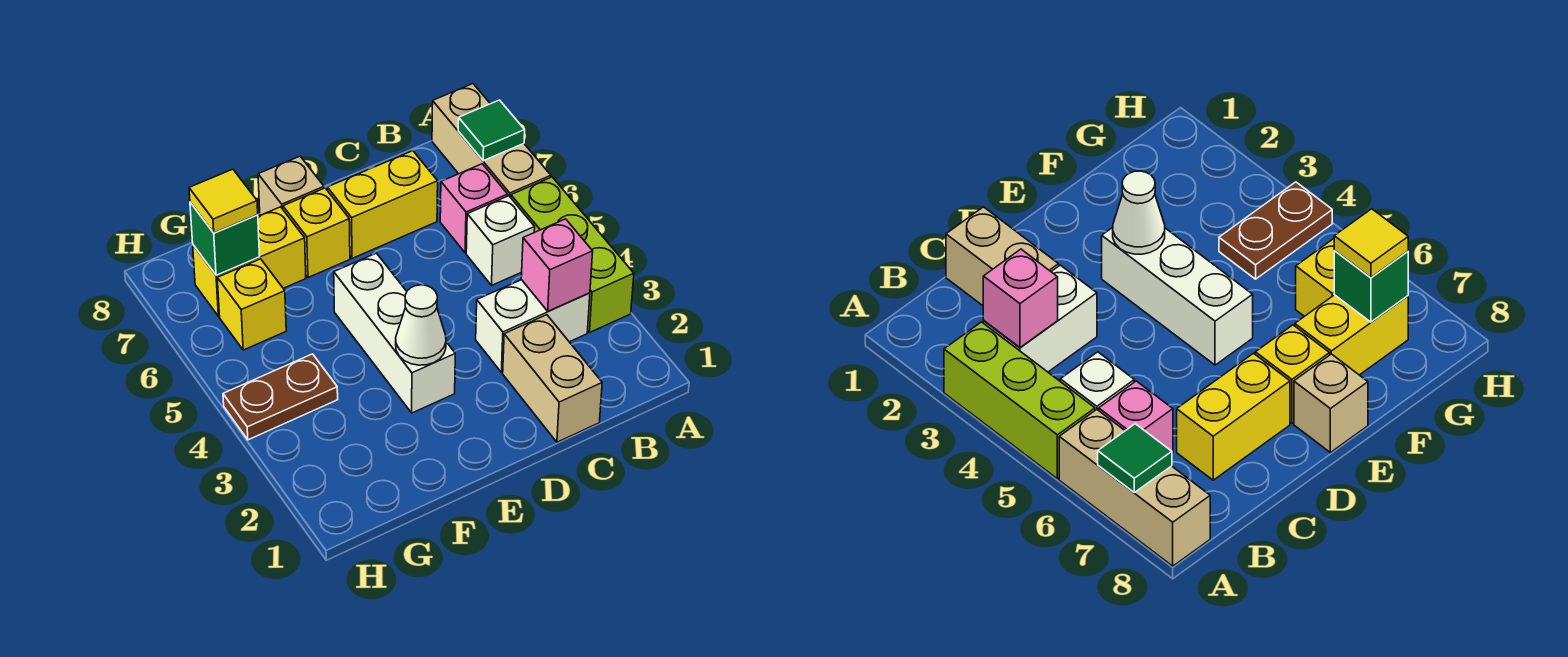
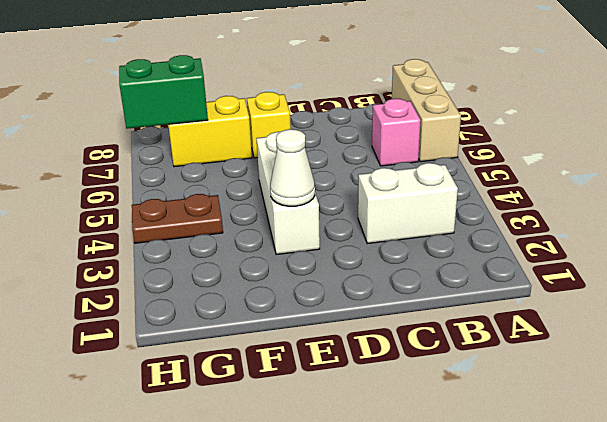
green 1x2 brick [119,55,208,129] -> green 1x1 brick [190,202,260,275]
none -> lime 1x3 brick [511,177,634,333]
none -> white 1x1 brick [466,196,535,285]
none -> tan 1x2 brick [503,315,602,442]

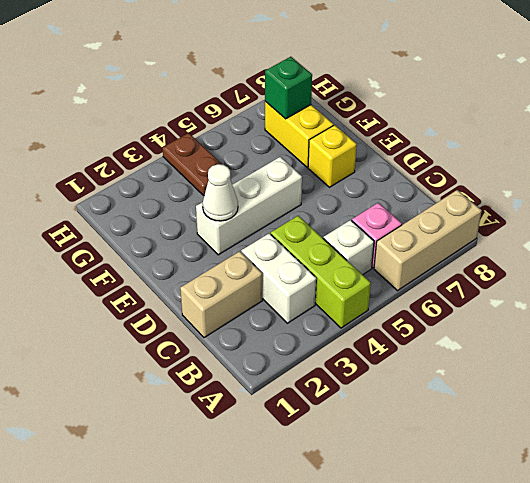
lime 1x3 brick [271,216,371,328] -> lime 1x3 brick turned to [511,177,634,333]
none -> yellow 1x2 brick [327,151,438,258]
none -> tan 1x1 brick [258,156,324,215]
none -> yellow 1x1 brick [217,259,286,350]

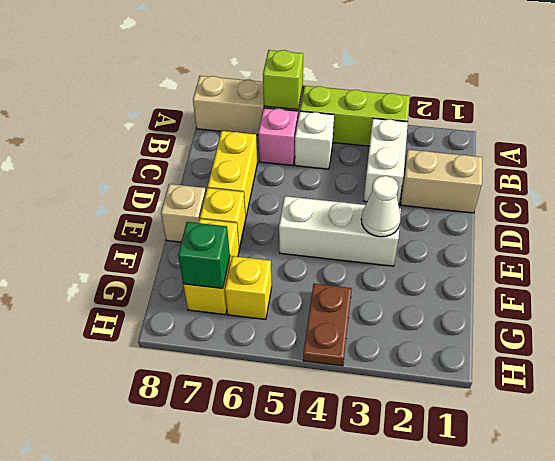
lime 1x1 brick [263,50,303,110] -> none
none -> green 1x1 tile [458,100,525,161]
none -> pink 1x1 brick [521,219,593,311]
none -> yellow 1x1 tile [189,169,258,233]

